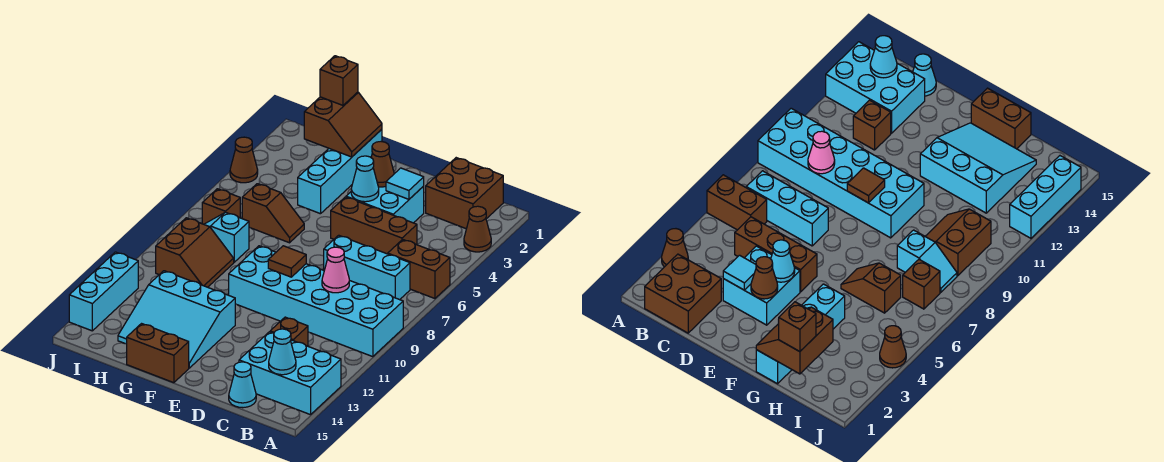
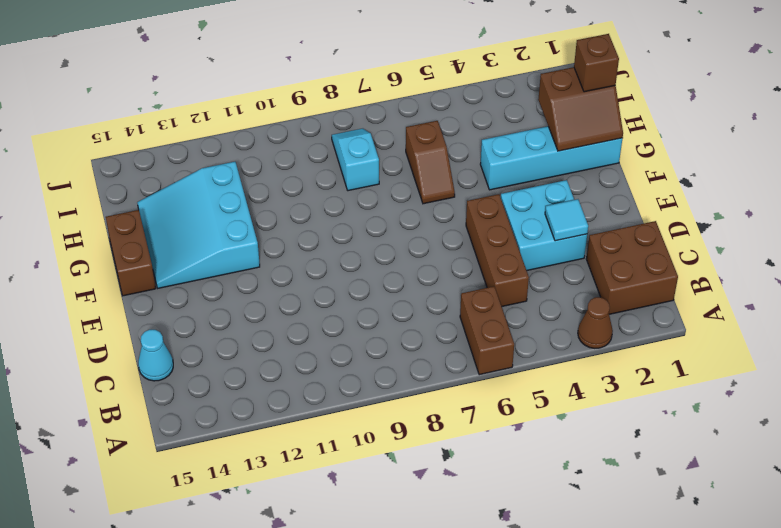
none -> cyan 2x6 brick [229,246,403,357]
none -> cyan 2x3 brick [239,332,341,415]
none -> cyan 1x3 brick [324,235,410,300]

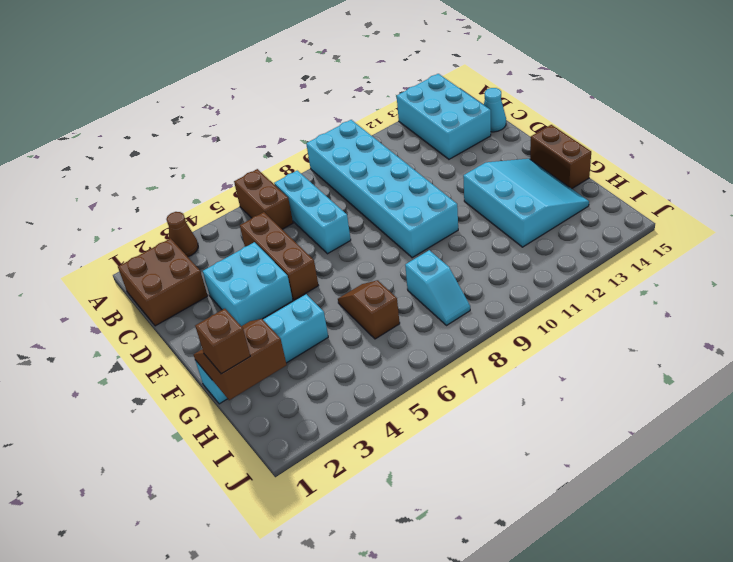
none -> brown 1x1 brick [270,317,308,346]
none -> brown 2x2 slope [156,218,234,287]
none -> brown 1x1 brick [202,189,240,224]

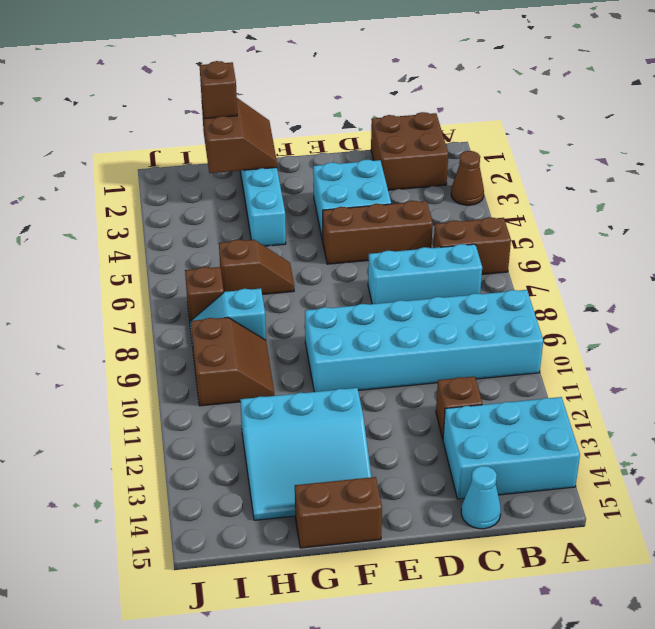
none -> brown 1x1 cone [230,137,258,183]
none -> cyan 1x3 brick [69,252,138,331]
none -> cyan 1x1 cone [269,329,296,375]

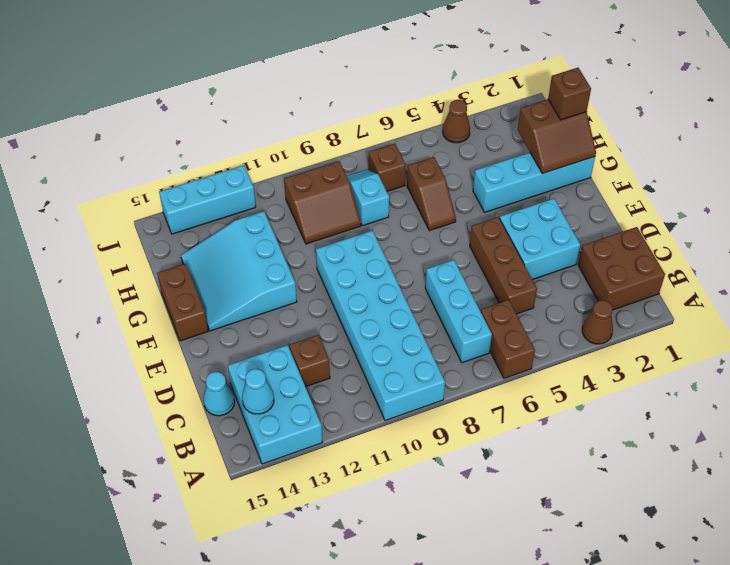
none -> pink 1x1 cone [322,247,349,293]
none -> cyan 1x1 tile [386,168,424,199]
none -> brown 1x1 cone [371,142,394,187]

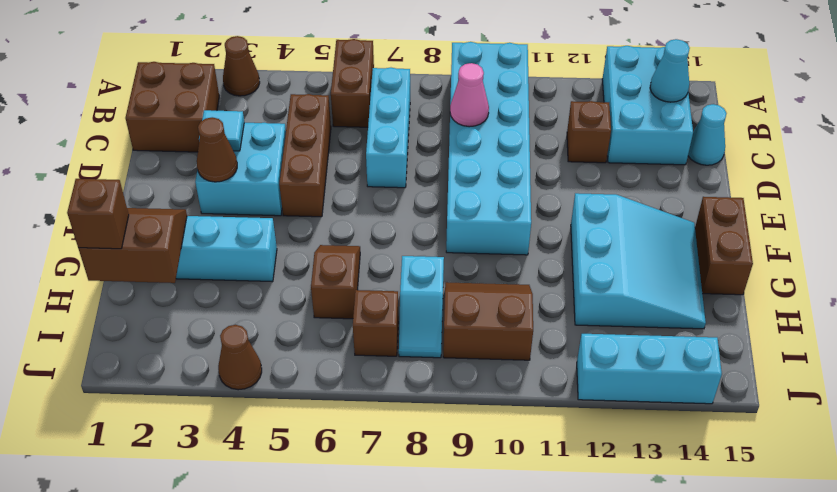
none -> cyan 1x1 cone [351,156,379,202]
none -> brown 1x1 tile [268,246,306,277]

